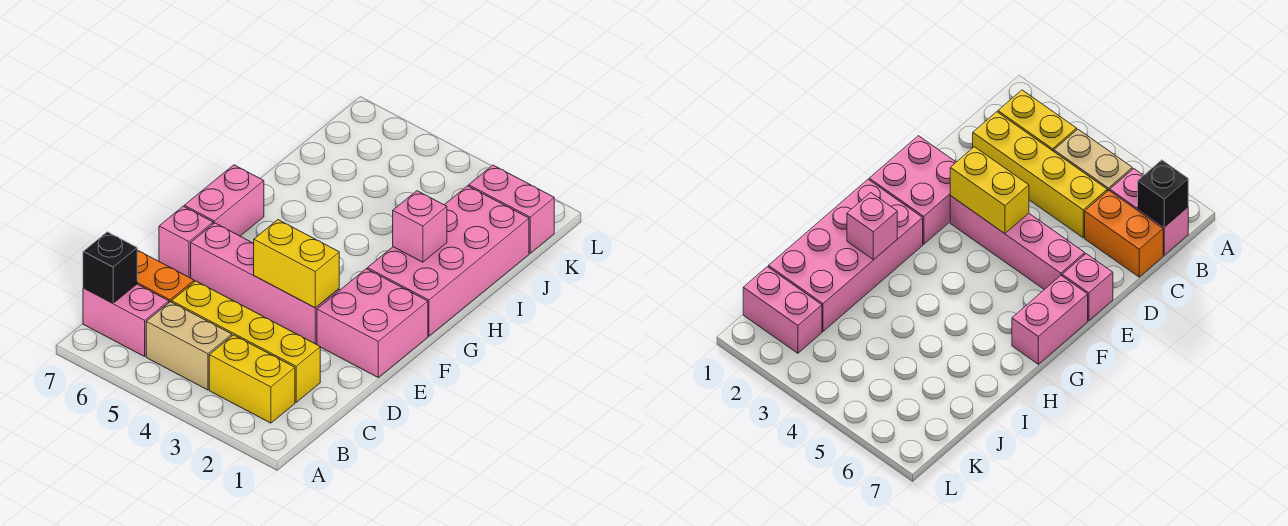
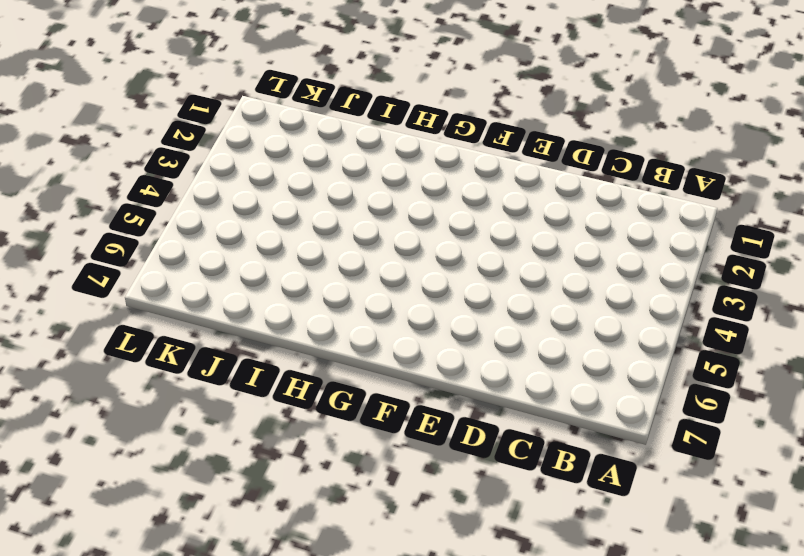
none -> yellow 1x2 brick [209,335,295,423]
none -> tan 1x2 brick [146,302,232,390]
none -> pink 1x2 brick [83,284,169,356]

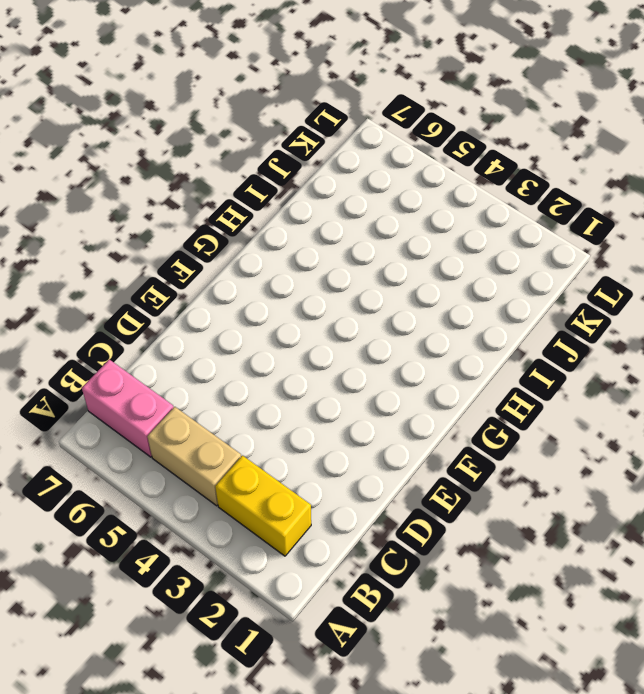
none -> yellow 1x4 brick [172,281,320,402]
none -> orange 1x2 brick [137,250,194,302]
none -> pink 2x2 brick [317,269,428,377]

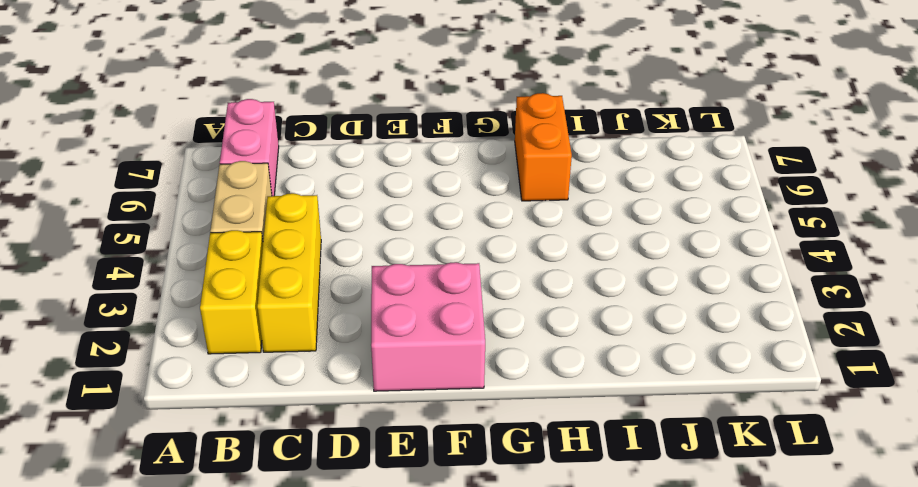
yellow 1x3 brick [257,193,321,352] -> yellow 1x4 brick [172,281,320,402]
orange 1x2 brick [515,93,572,201] -> orange 1x2 brick moved to [137,250,194,302]
none -> pink 1x4 brick [191,223,339,344]
none -> pink 1x1 brick [159,206,213,278]
none -> pink 1x2 brick [184,165,264,236]

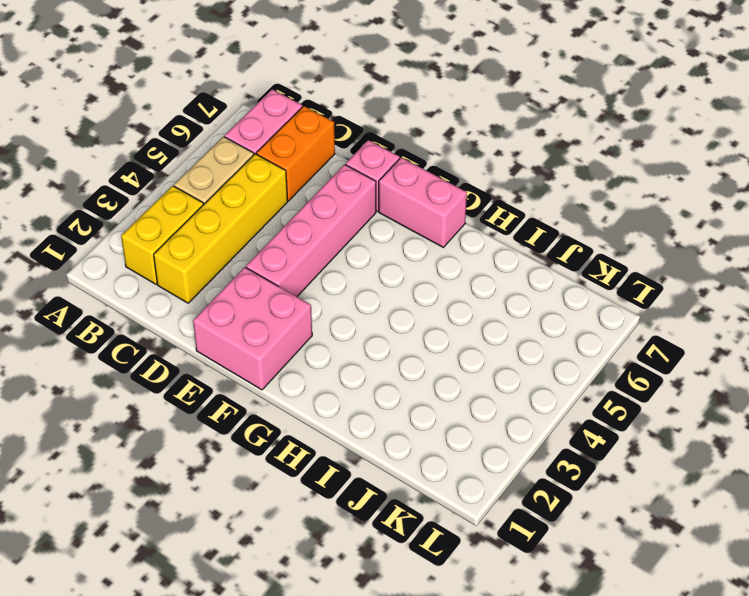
none -> pink 2x4 brick [367,186,529,336]
none -> pink 1x2 brick [469,165,554,253]
none -> black 1x1 brick [83,232,137,303]

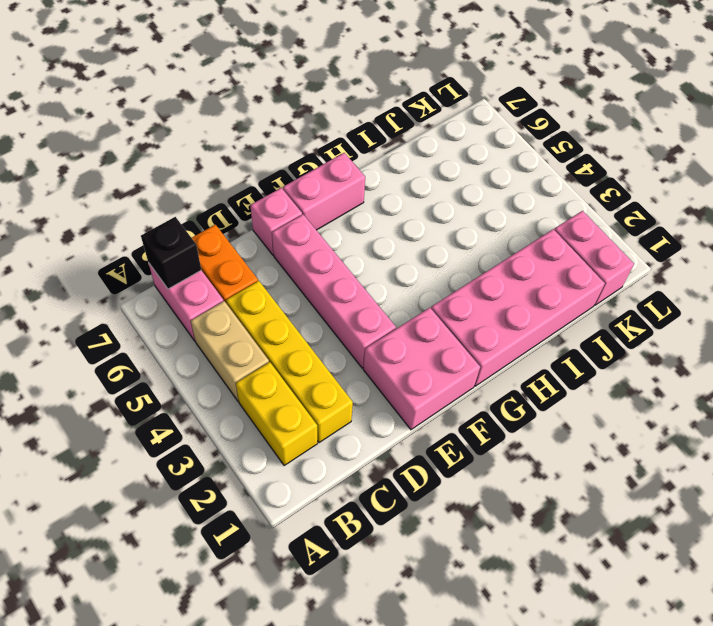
none -> yellow 1x2 brick [253,220,339,308]
none -> pink 1x1 brick [393,191,447,262]

